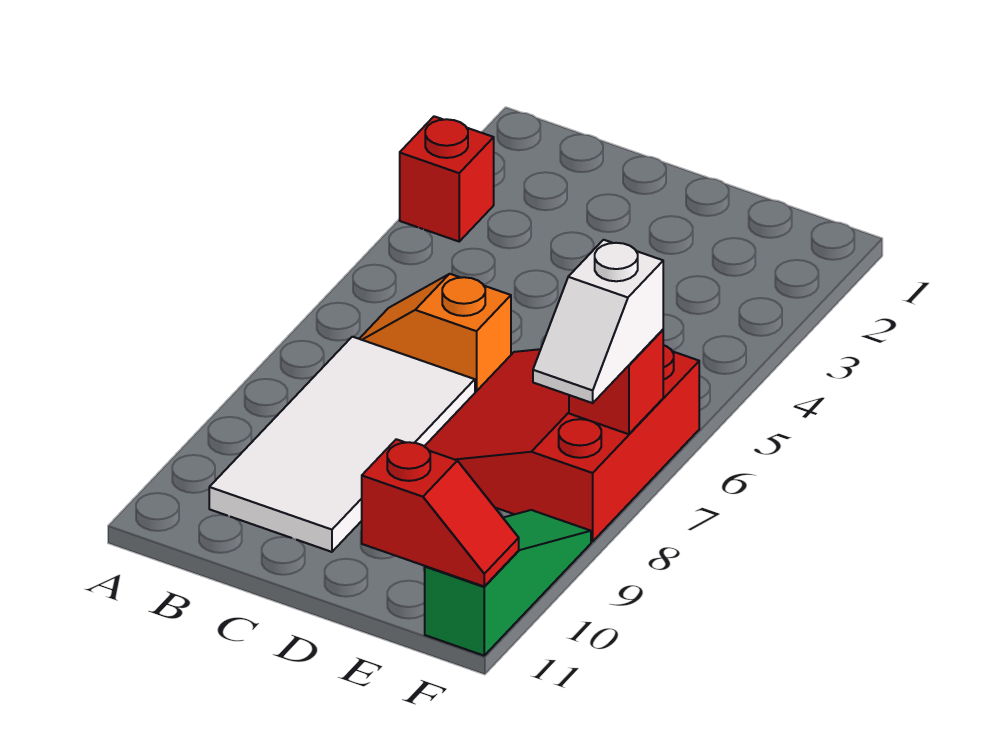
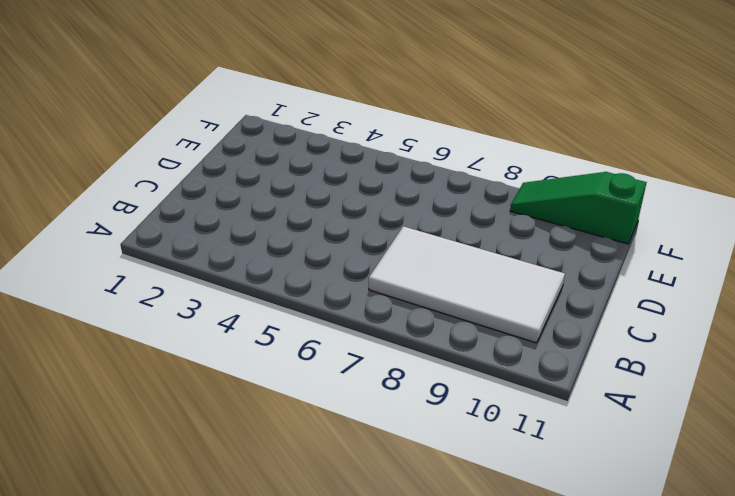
none -> red 1x1 brick [400,116,494,241]
none -> orange 1x2 slope [360,274,511,392]

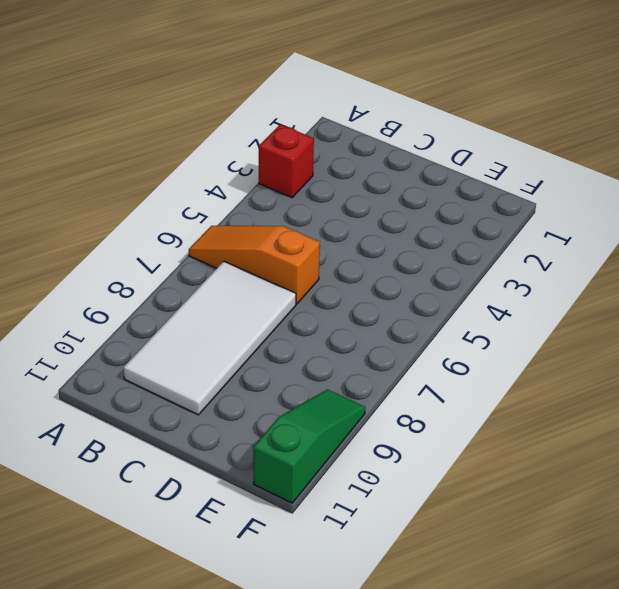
orange 1x3 slope [189,226,320,304] -> orange 1x2 slope [360,274,511,392]
none -> red 3x3 slope [424,345,699,541]
none -> red 1x2 slope [362,439,519,586]

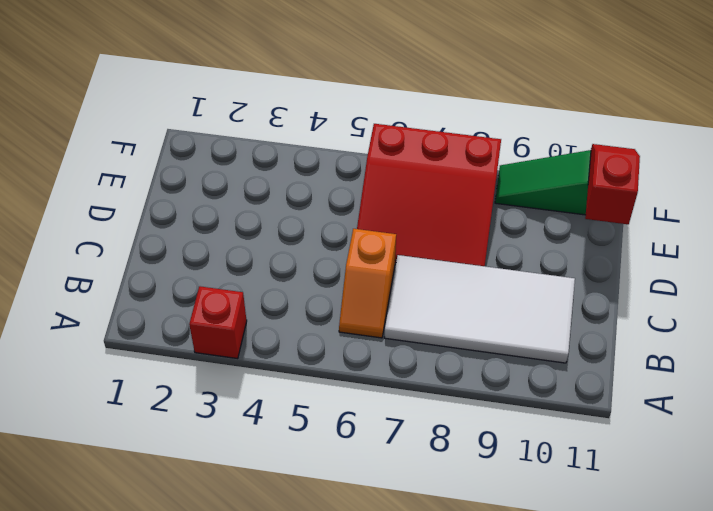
none -> red 1x1 brick [569,330,663,434]
none -> white 1x2 slope [533,240,663,403]

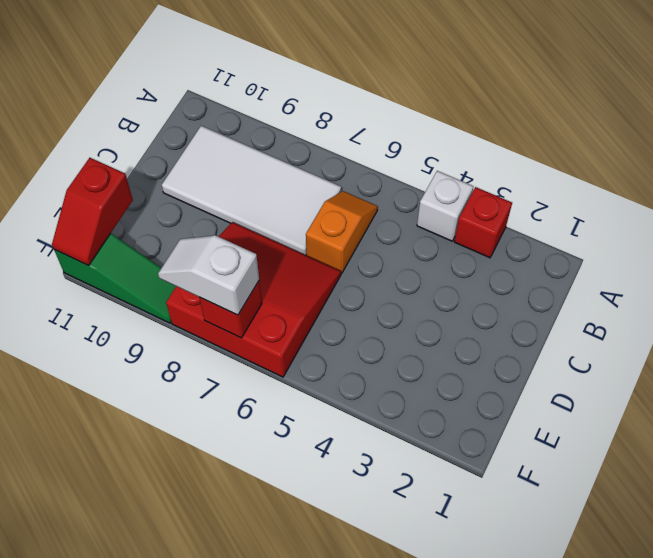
white 1x1 brick [417,171,473,241] -> none

